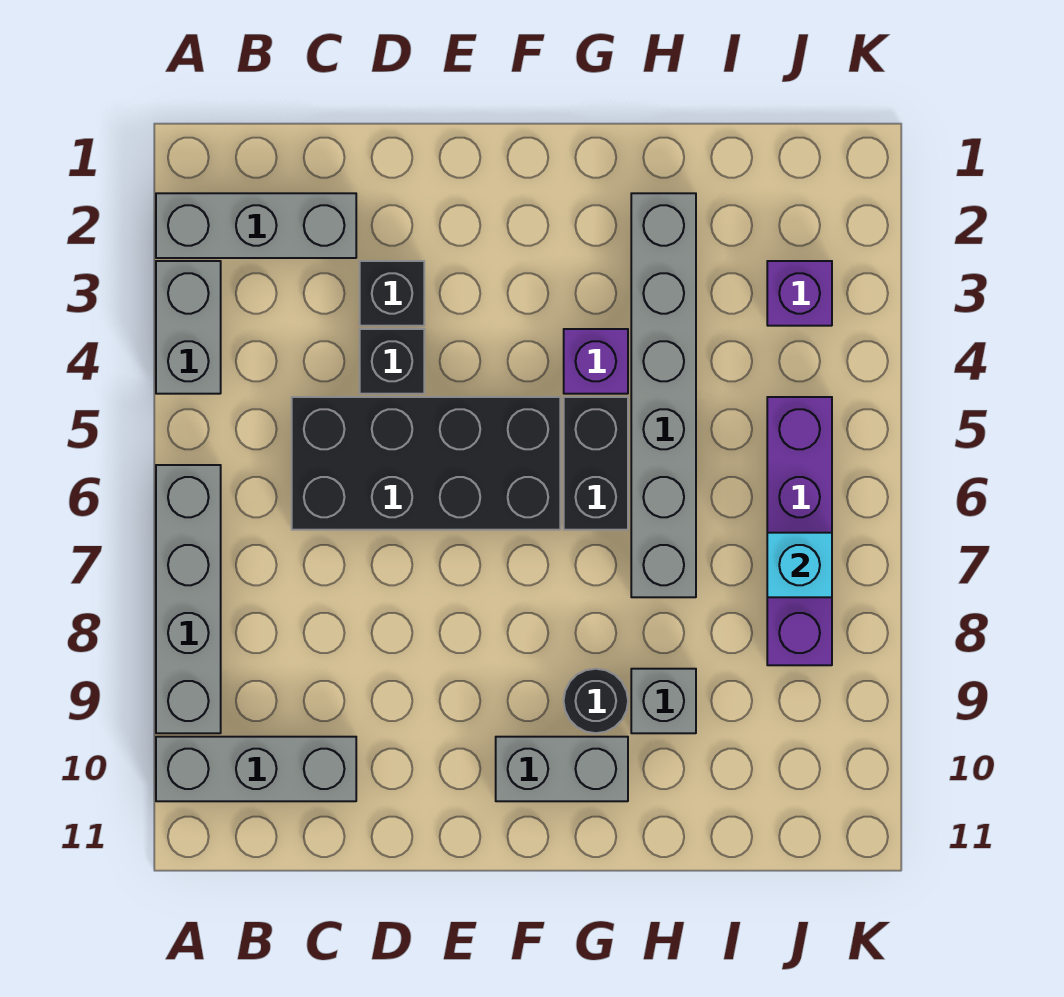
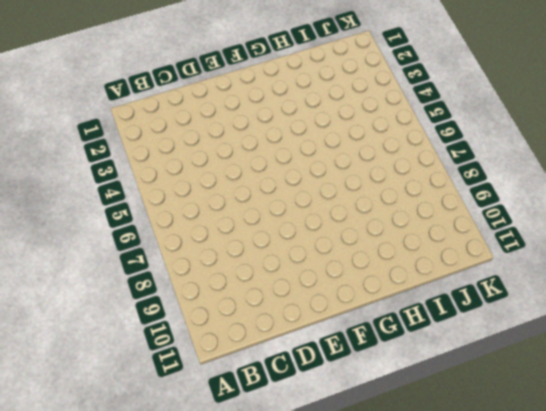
none -> grey 1x3 brick [156,193,356,258]
none -> grey 1x2 brick [156,261,221,394]
none -> grey 1x4 brick [156,465,221,733]

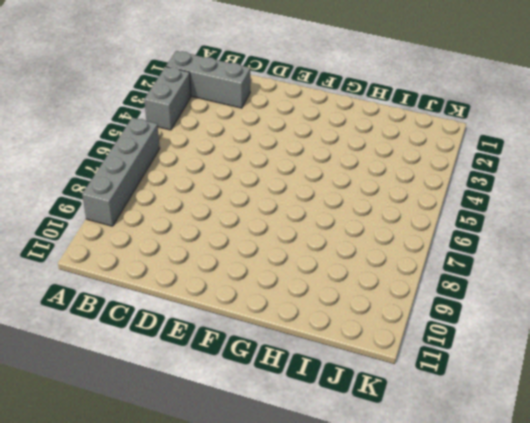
none -> grey 1x3 brick [156,737,356,801]
none -> black 2x4 brick [292,397,560,530]
none -> black 1x1 brick [360,261,424,326]

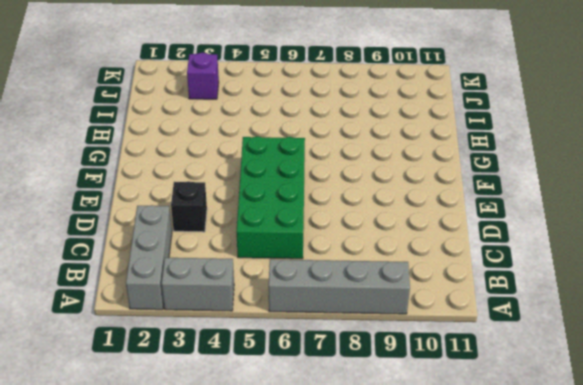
green 2x4 brick [237,136,305,259] -> black 2x4 brick [292,397,560,530]
none -> grey 1x3 brick [156,737,356,801]
none -> black 1x1 brick [360,329,424,394]
none -> grey 1x2 brick [496,737,628,801]

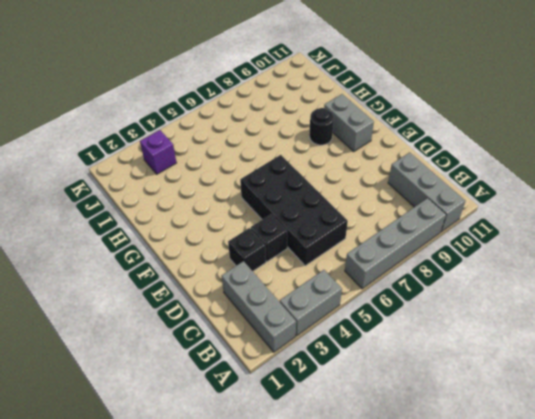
none -> purple 1x1 brick [564,329,628,394]
none -> black 1x2 brick [564,397,628,530]
none -> grey 1x6 brick [631,193,696,597]

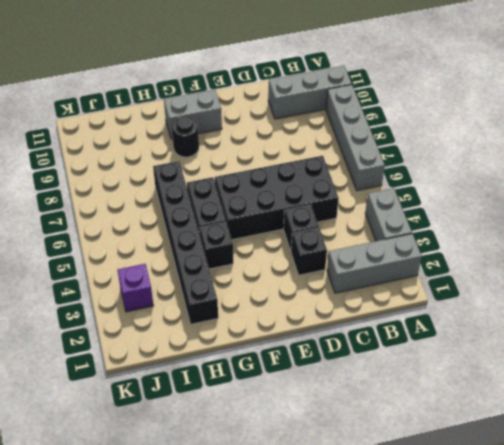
black 1x1 brick [199,222,233,269] -> purple 1x1 brick [564,329,628,394]
black 1x6 brick [153,161,218,324] -> grey 1x6 brick [631,193,696,597]
none -> grey 1x1 brick [631,669,696,733]
none -> purple 1x4 brick [767,397,832,665]
none -> cyan 1x1 brick [767,533,832,597]

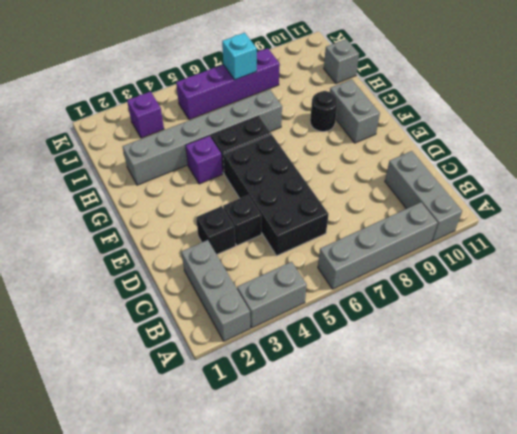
grey 1x1 brick [324,39,359,83] -> grey 1x1 brick moved to [631,669,696,733]

